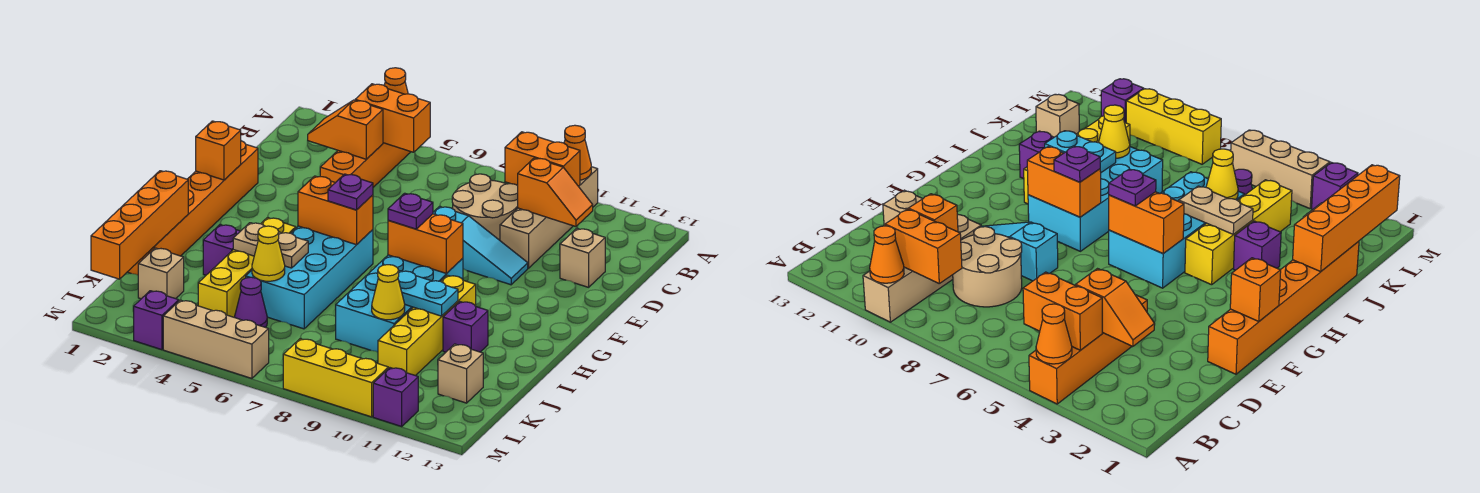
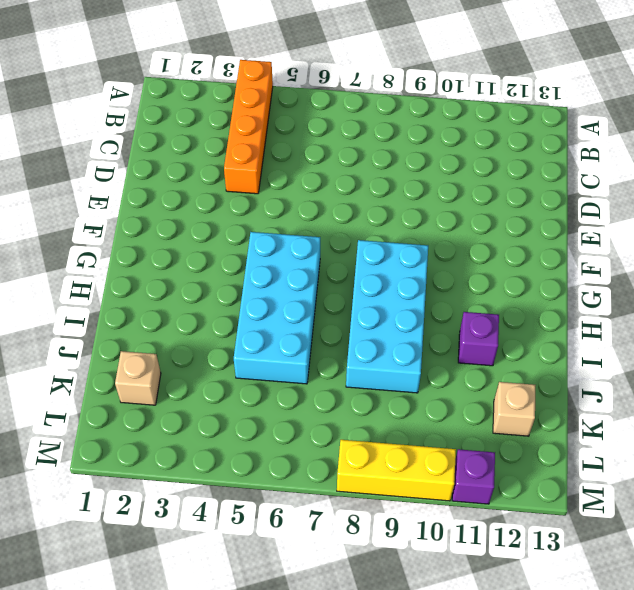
none -> tan 1x4 brick [500,167,598,268]
none -> tan 2x2 round brick [452,174,518,240]
none -> tan 1x1 brick [560,228,605,287]
none -> orange 1x6 brick [128,141,258,275]

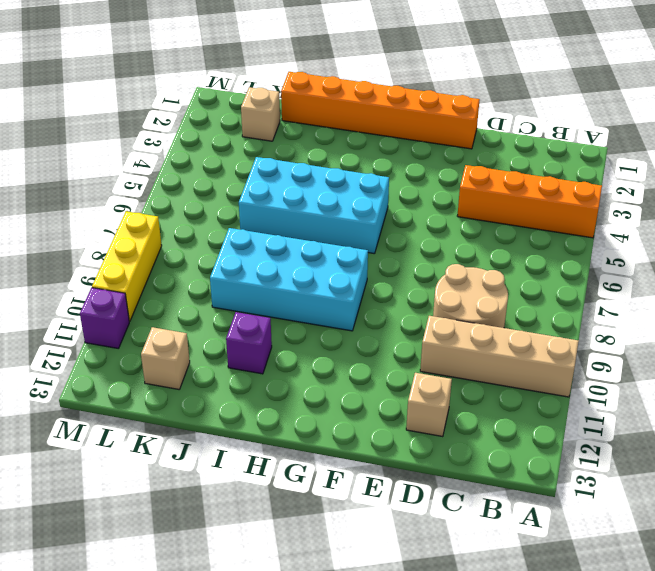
none -> cyan 1x3 slope [433,207,528,285]
none -> yellow 1x4 brick [198,218,296,318]
none -> yellow 1x4 brick [378,275,476,376]
none -> purple 1x1 brick [203,225,240,275]

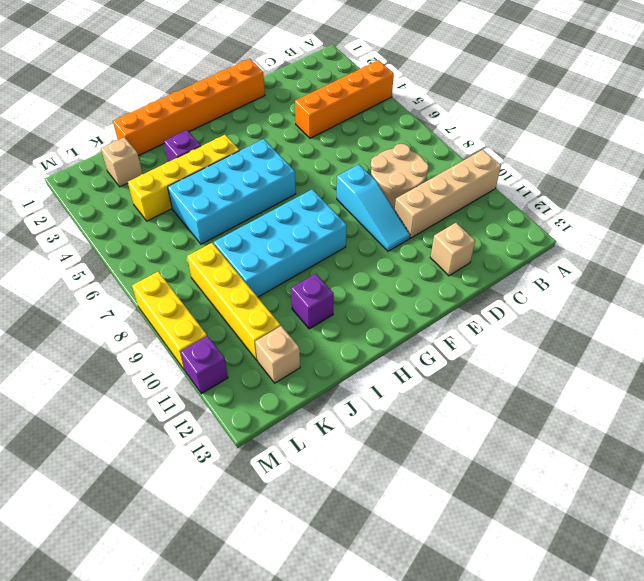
yellow 1x4 brick [187,243,281,360] -> yellow 1x4 brick turned to [378,275,476,376]
none -> purple 1x1 cone [235,277,267,327]
none -> purple 1x1 brick [134,291,179,350]
none -> tan 1x3 brick [163,300,269,378]
none -> orange 1x1 cone [384,68,408,94]

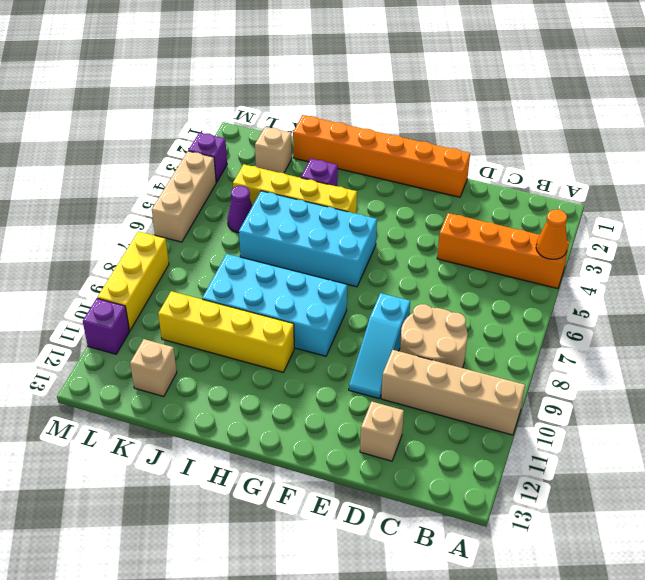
none -> purple 1x1 brick [443,301,488,352]
none -> orange 1x1 cone [564,125,591,180]
none -> orange 1x2 brick [355,84,430,152]
none -> orange 1x2 brick [505,132,580,186]

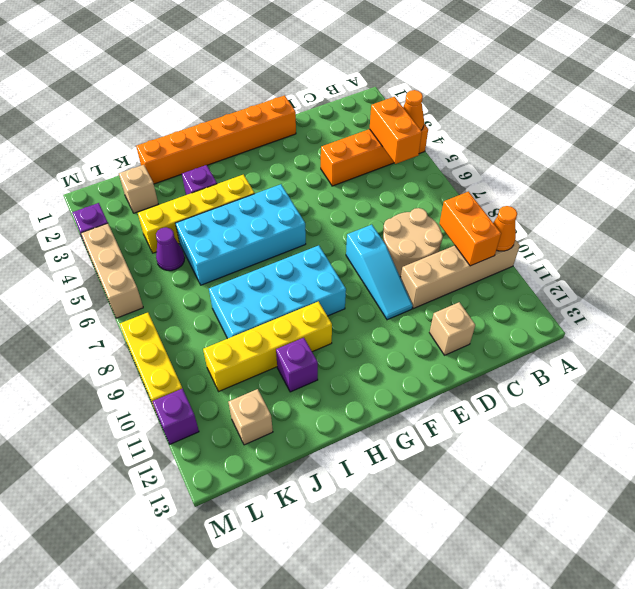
none -> orange 1x2 slope [308,100,383,159]
none -> orange 1x2 slope [518,158,593,227]
none -> orange 1x1 brick [196,121,241,180]
none -> orange 1x2 brick [298,176,373,245]

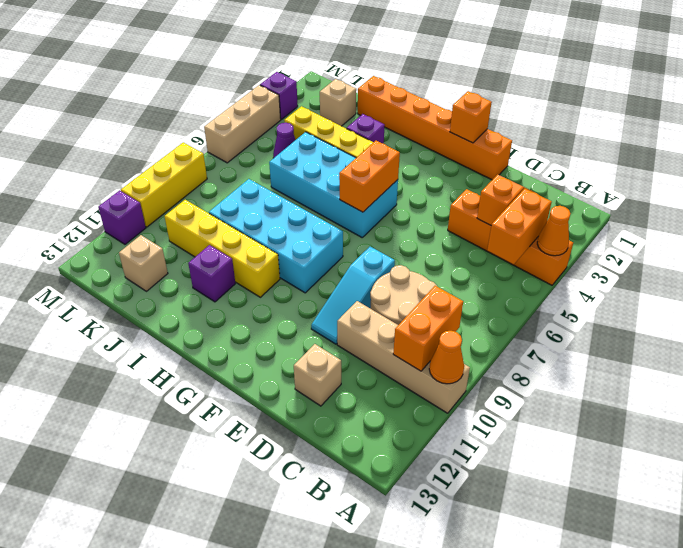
none -> orange 1x2 slope [518,158,593,227]
none -> orange 1x2 brick [388,214,463,274]
none -> orange 1x4 brick [91,171,188,279]
none -> tan 1x2 plate [233,223,308,268]

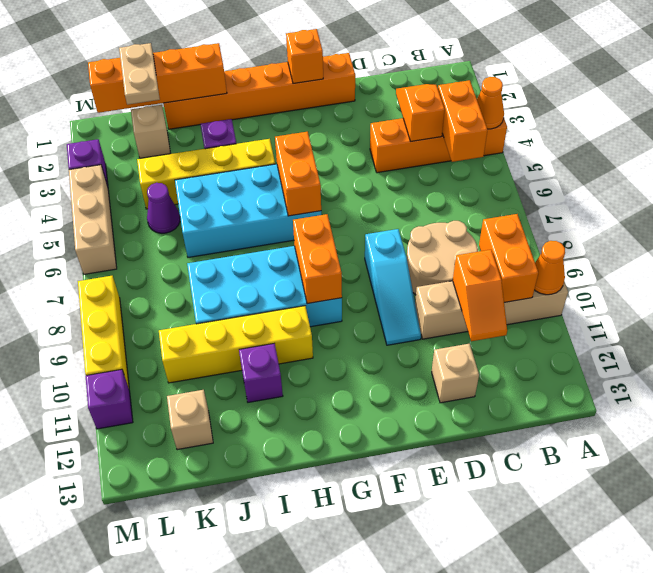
tan 1x2 plate [119,43,160,105] -> tan 1x2 plate moved to [233,223,308,268]
none -> cyan 1x2 plate [398,271,458,316]
none -> yellow 1x1 cone [252,226,285,281]
none -> yellow 1x1 cone [372,265,405,320]
none -> purple 1x1 plate [328,174,373,210]

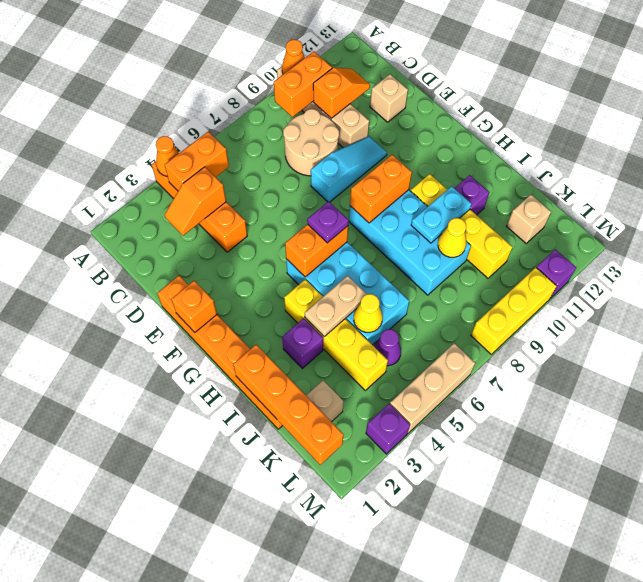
none -> purple 1x1 plate [388,193,433,229]

